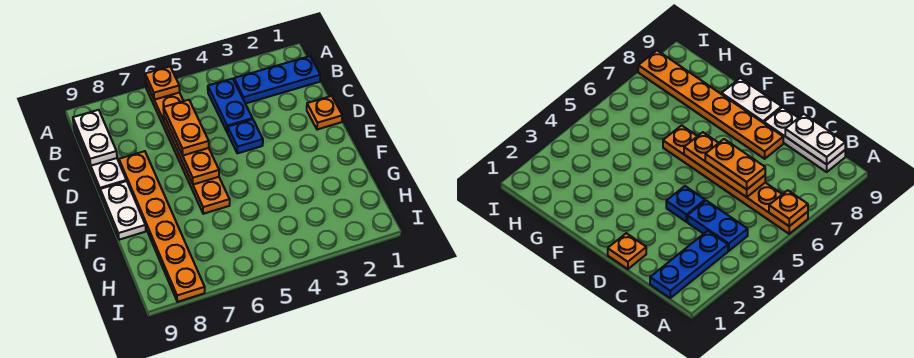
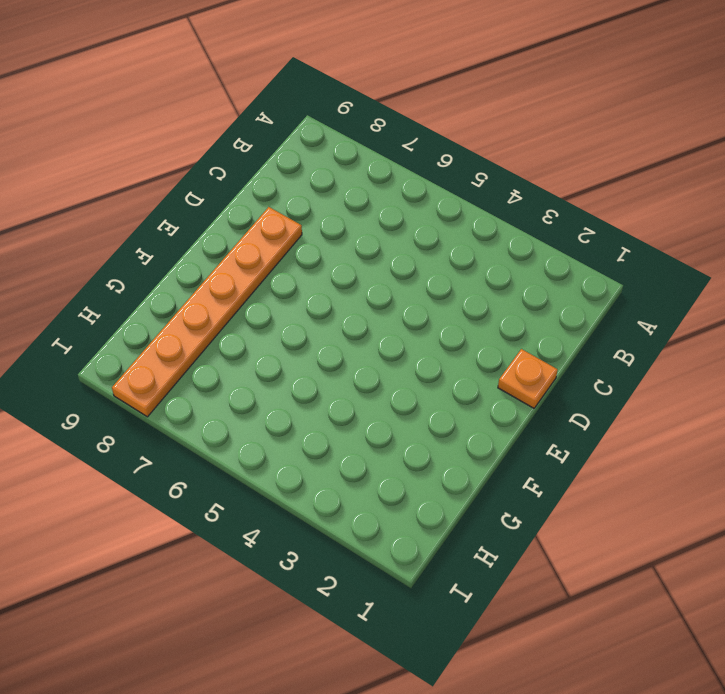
none -> orange 1x6 plate [146,83,230,214]
none -> blue 1x3 plate [234,56,320,104]
none -> blue 1x2 plate [208,79,252,132]

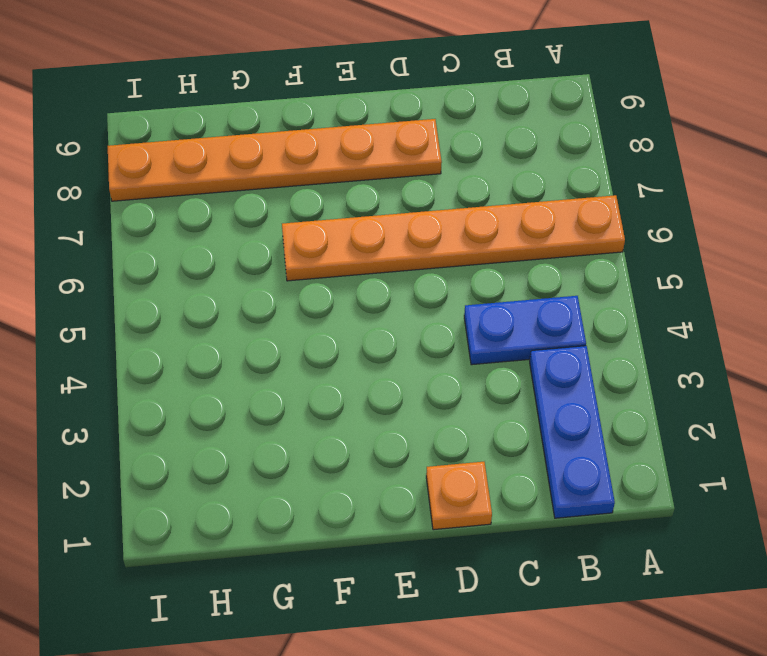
none -> white 1x3 plate [74,126,126,194]
none -> blue 1x1 plate [228,119,263,153]
none -> white 1x2 plate [100,181,146,240]

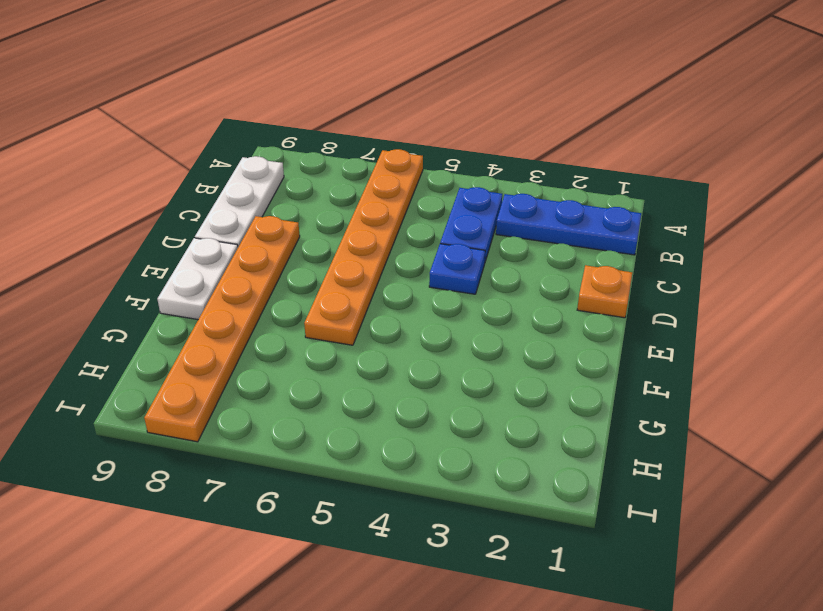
none -> orange 1x1 plate [145,67,180,100]
none -> white 1x2 plate [73,110,117,166]
none -> orange 1x3 plate [164,116,219,185]

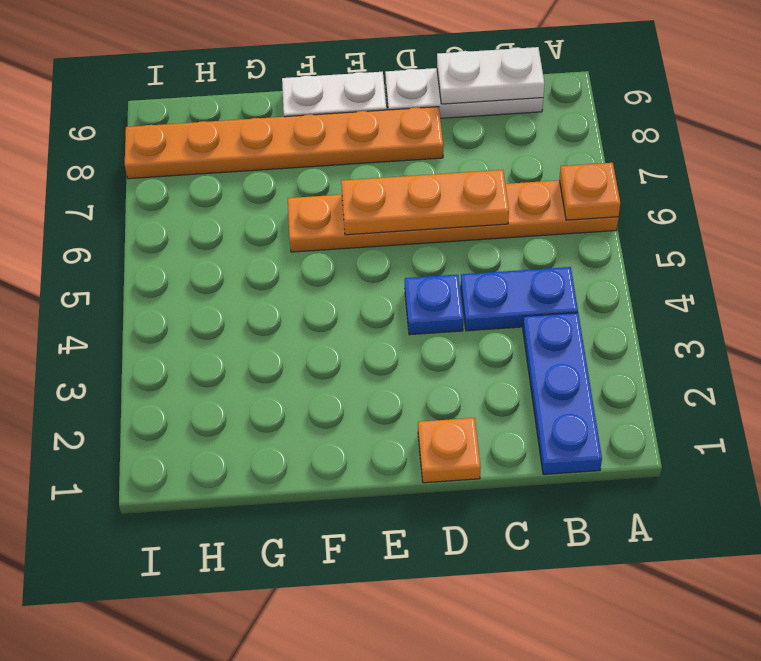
none -> orange 1x2 plate [163,100,209,155]

